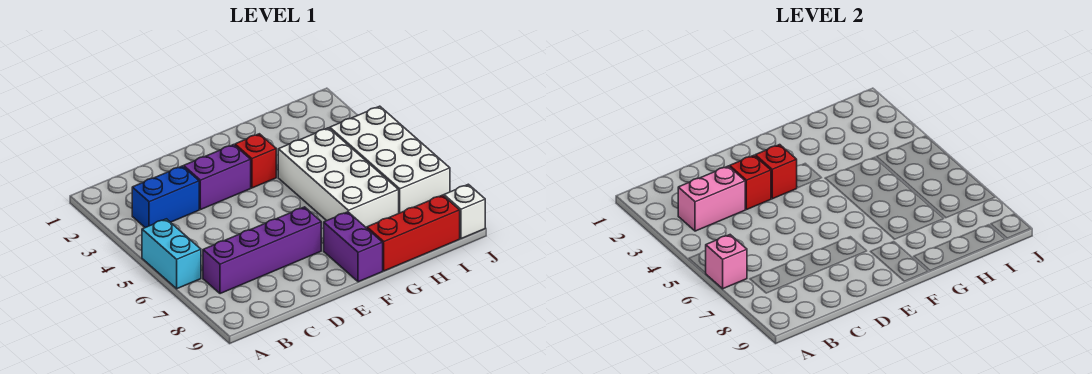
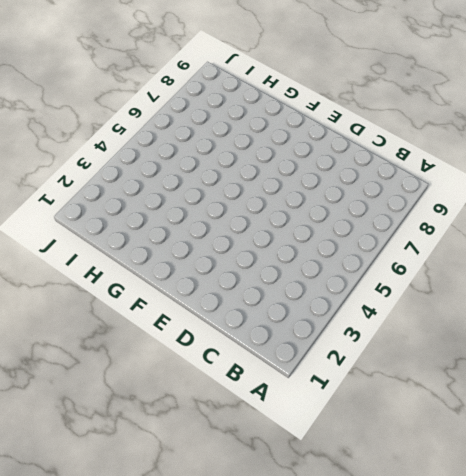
none -> cyan 1x2 brick [142,219,201,289]
none -> blue 1x2 brick [132,166,199,228]
none -> purple 1x4 brick [203,207,321,294]

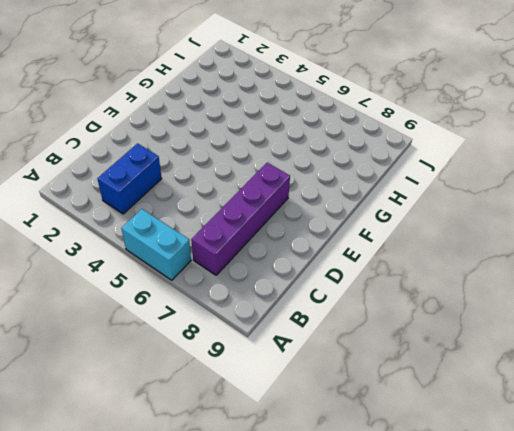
none -> purple 1x2 brick [184,145,251,210]
none -> red 1x1 brick [235,134,276,188]
none -> purple 1x2 brick [324,212,383,282]

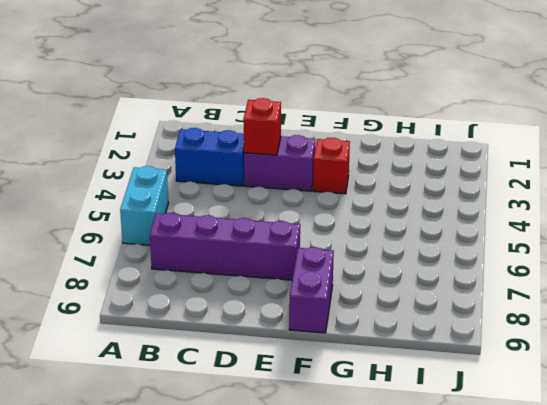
none -> white 2x4 brick [278,128,399,228]
none -> red 1x3 brick [367,195,460,271]
none -> white 2x4 brick [330,106,450,213]

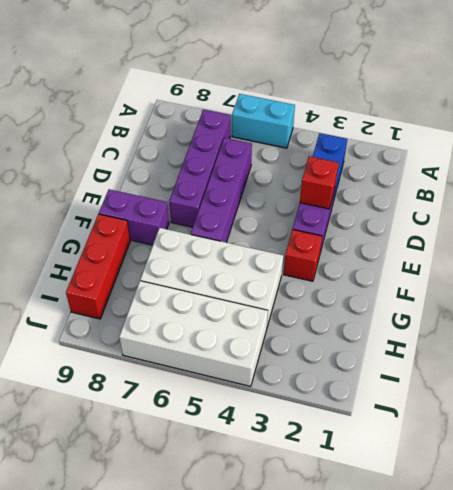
purple 1x4 brick [191,138,252,242] -> none
none -> white 1x1 brick [444,184,485,239]
none -> pink 1x1 brick [706,235,747,289]
none -> pink 1x2 brick [678,166,745,231]

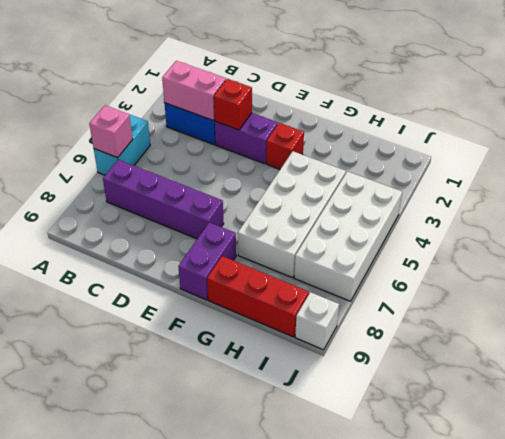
none -> red 1x1 brick [755,145,797,199]

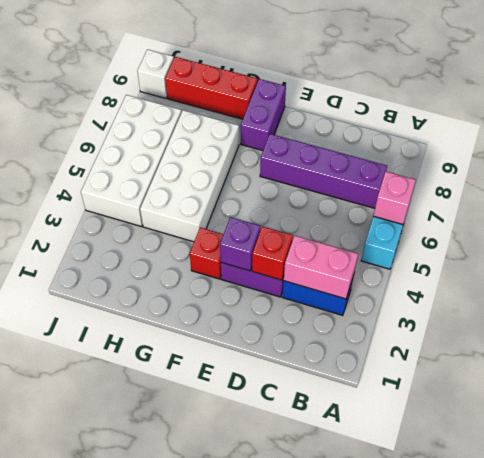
purple 1x1 brick [220,217,261,271] -> red 1x1 brick [755,145,797,199]

